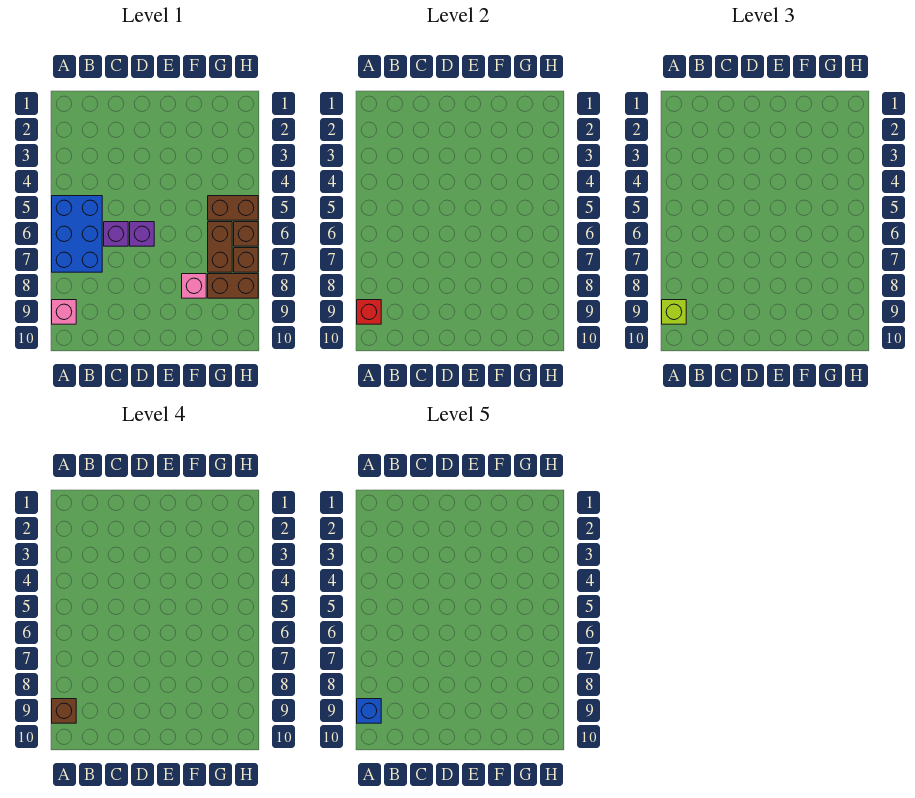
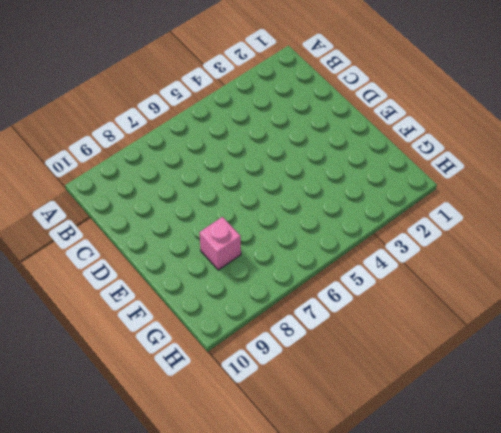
none -> blue 2x3 brick [52,196,102,272]
none -> pink 1x1 brick [52,300,76,324]
none -> purple 1x1 brick [104,222,128,246]

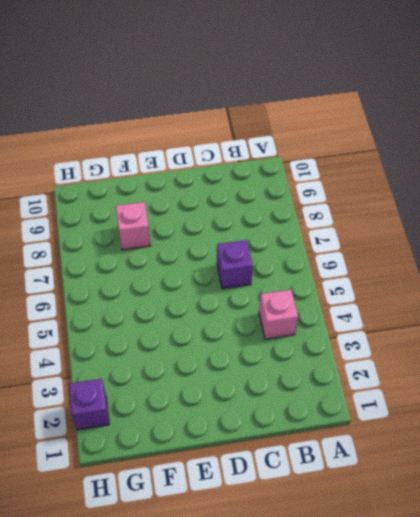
pink 1x1 brick [259,290,298,339] -> pink 1x1 brick moved to [52,300,76,324]
purple 1x1 brick [69,379,109,430] -> purple 1x1 brick moved to [130,222,154,246]
none -> blue 2x3 brick [52,196,102,272]
none -> brown 1x2 brick [208,196,258,220]
none -> brown 1x2 brick [208,222,232,272]

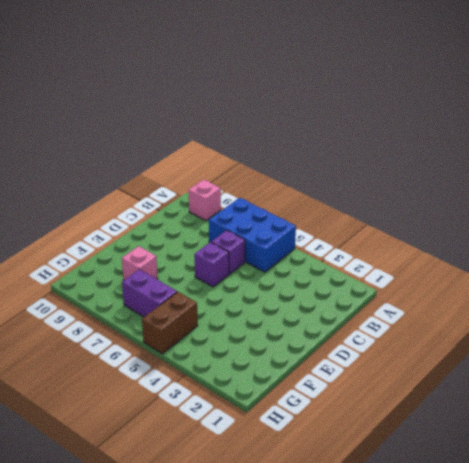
purple 1x2 brick [122,269,177,317] -> brown 1x2 brick [208,222,232,272]
none -> brown 1x2 brick [208,274,258,298]
none -> brown 1x1 brick [234,222,258,246]
none -> brown 1x1 brick [234,248,258,272]

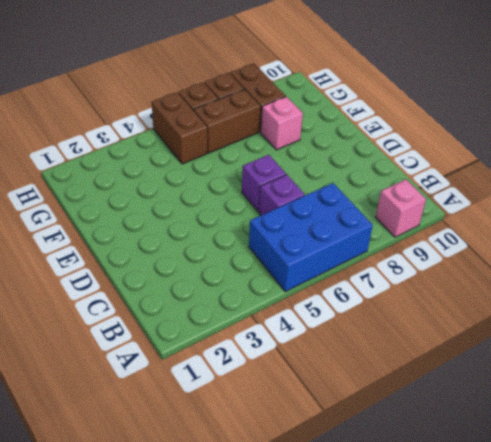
none -> red 1x1 brick [357,300,381,324]
none -> lime 1x1 brick [662,300,686,324]
none -> brown 1x1 brick [52,699,76,723]

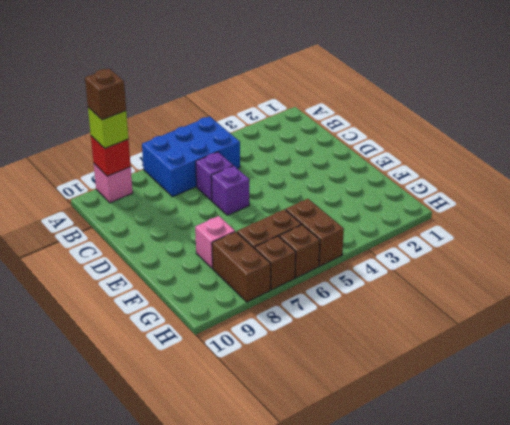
none -> blue 1x1 brick [357,699,381,723]

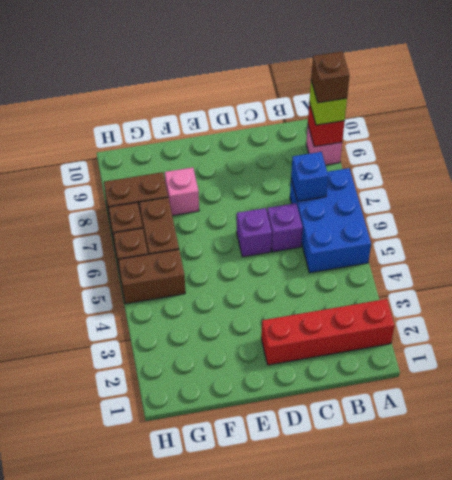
red 1x4 brick [261,299,394,365] -> none
blue 1x1 brick [291,152,328,201] -> blue 1x1 brick moved to [357,699,381,723]

